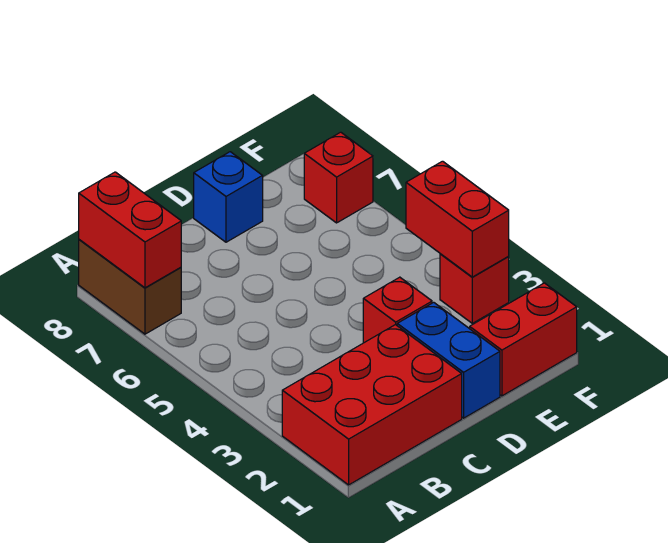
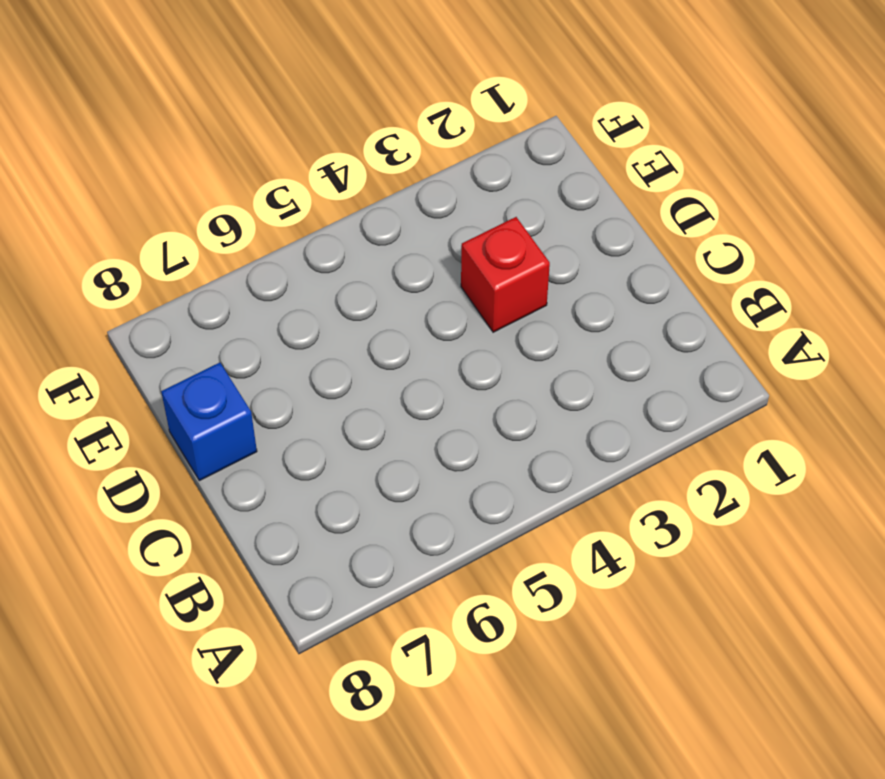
none -> red 2x3 brick [282,325,462,485]
none -> brown 1x2 brick [79,240,181,334]

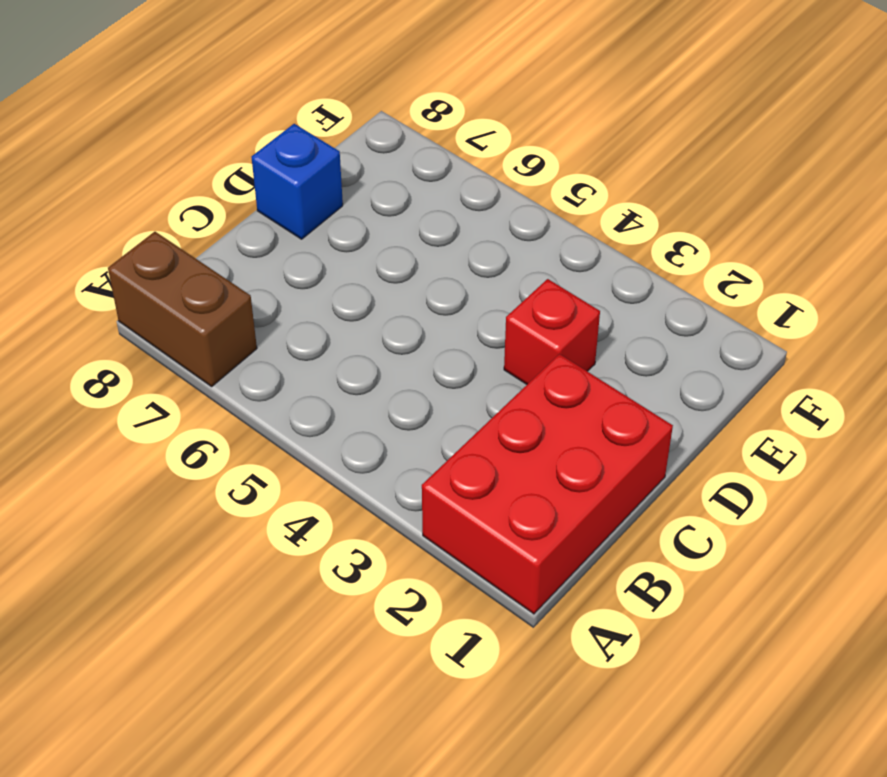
none -> blue 1x2 brick [397,302,500,418]
none -> red 1x2 brick [470,283,577,396]

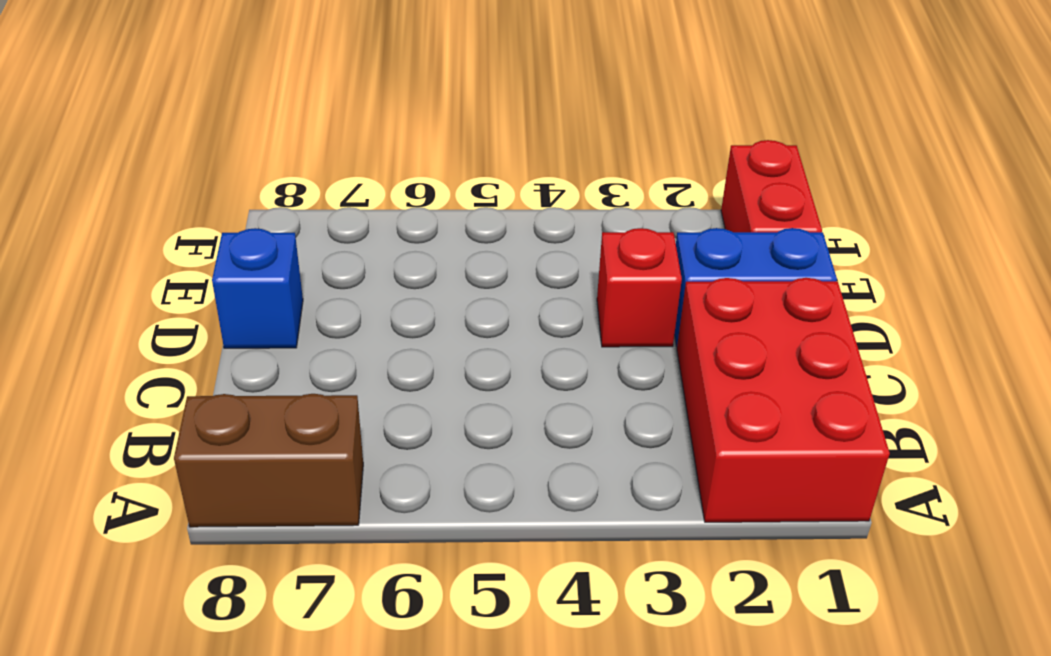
none -> red 1x1 brick [440,254,509,323]
none -> red 1x1 brick [304,132,373,223]

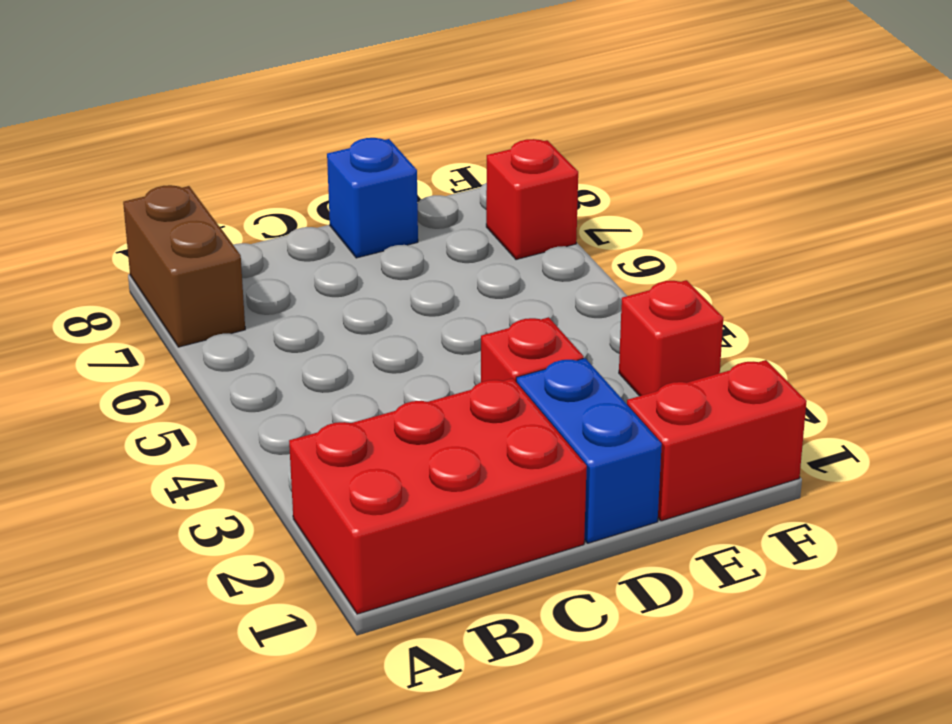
none -> red 1x2 brick [79,172,181,288]
none -> red 1x2 brick [406,161,509,277]

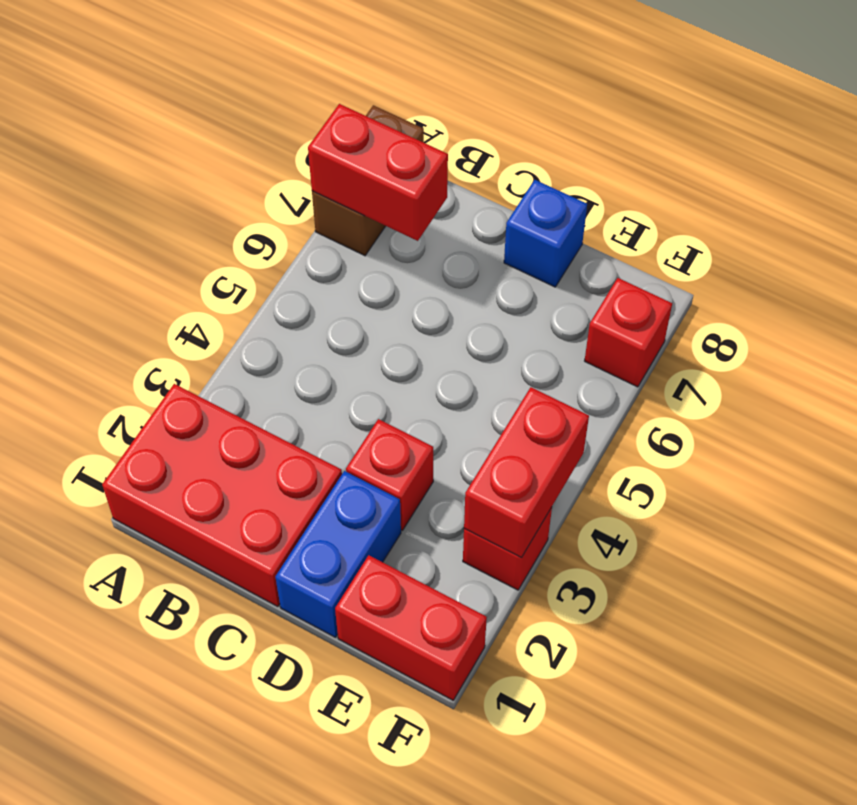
red 1x2 brick [308,104,448,241] -> red 1x2 brick turned to [79,172,181,288]

